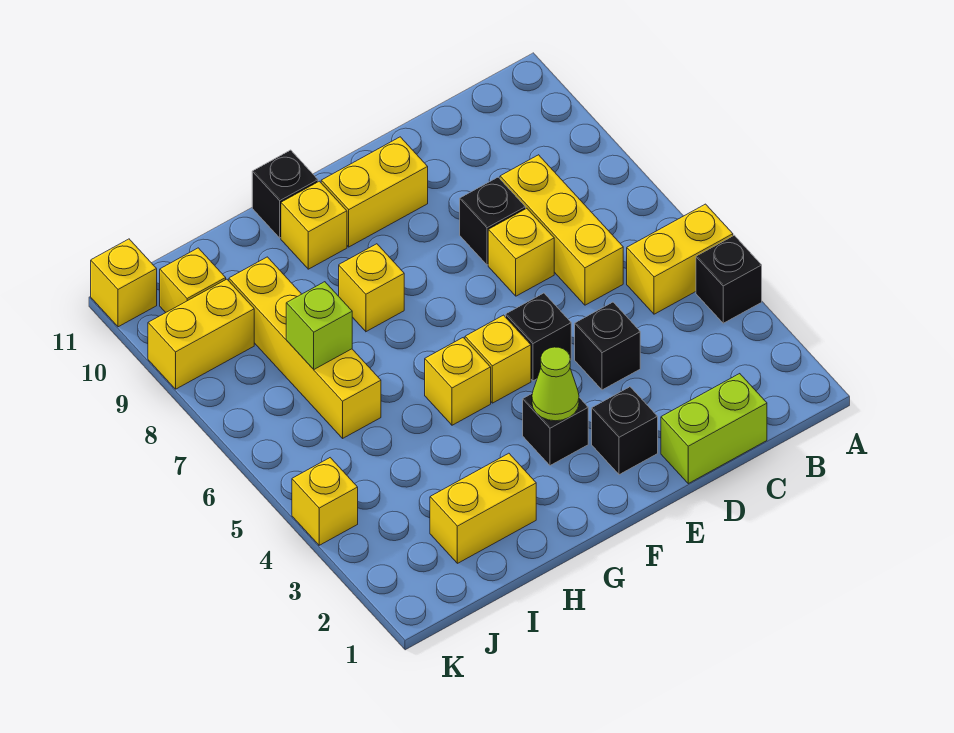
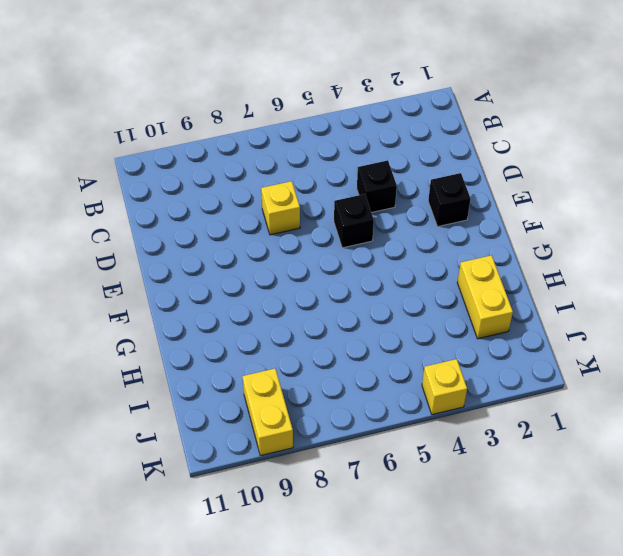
none -> black 1x1 brick [696,235,762,323]
none -> yellow 1x2 brick [627,204,733,314]
none -> lime 1x2 brick [661,374,767,484]

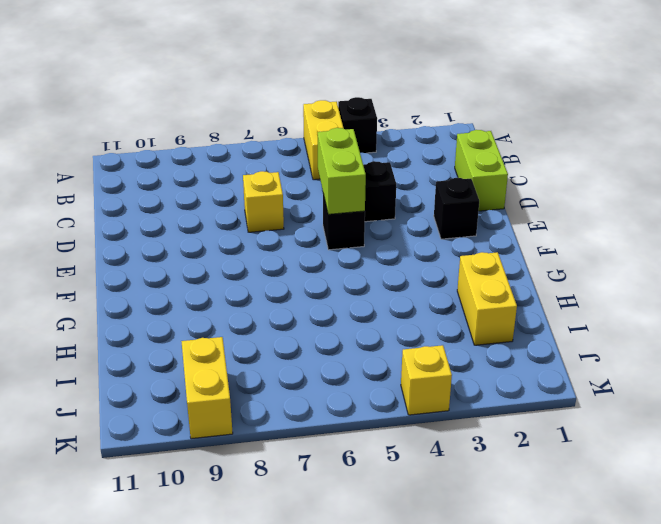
lime 1x2 brick [318,128,366,214] -> none
none -> yellow 1x3 brick [500,155,623,305]
none -> black 1x1 brick [460,177,526,265]
none -> yellow 1x2 brick [321,137,428,247]

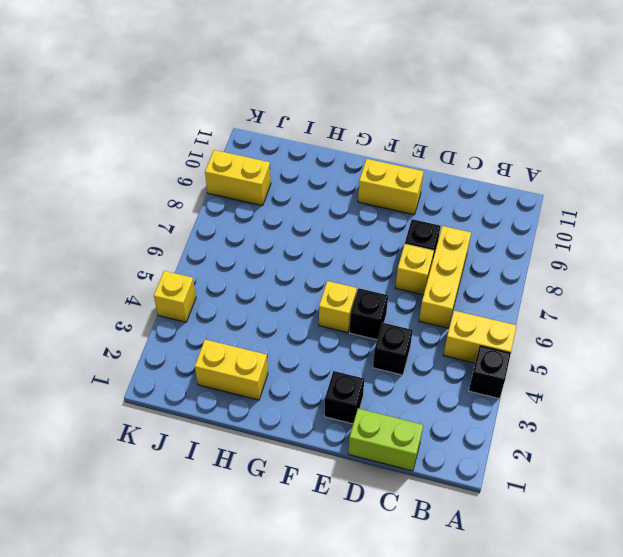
none -> black 1x1 brick [523,394,588,466]
none -> yellow 1x1 brick [425,338,491,425]
none -> yellow 1x1 brick [339,244,404,332]

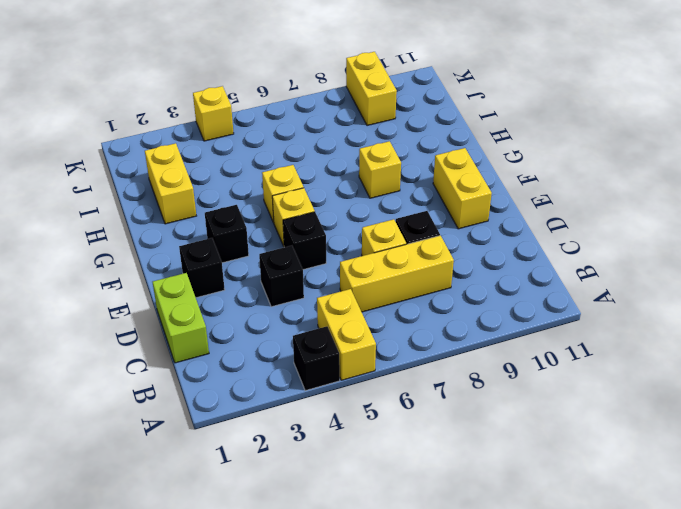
none -> yellow 1x1 brick [281,181,347,269]
none -> black 1x1 brick [252,150,318,238]
none -> yellow 1x4 brick [229,257,381,438]

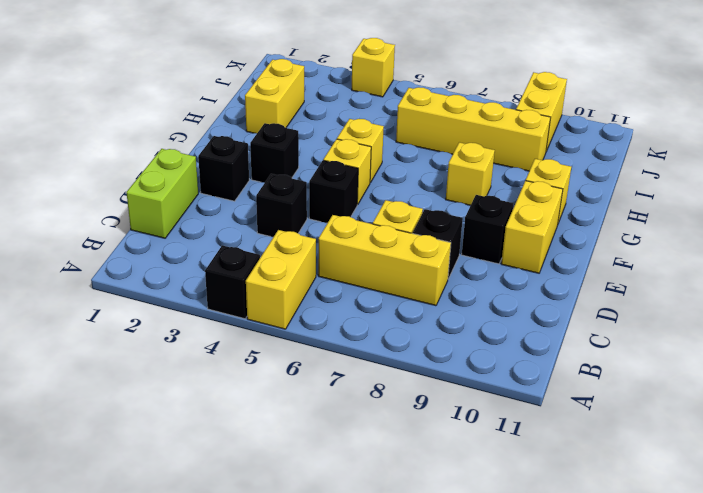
black 1x1 brick [462,195,513,264] -> black 1x1 brick moved to [252,150,318,238]
none -> yellow 1x1 brick [160,248,226,313]
none -> yellow 1x1 brick [91,239,157,327]
none -> lime 1x1 cone [532,347,579,421]

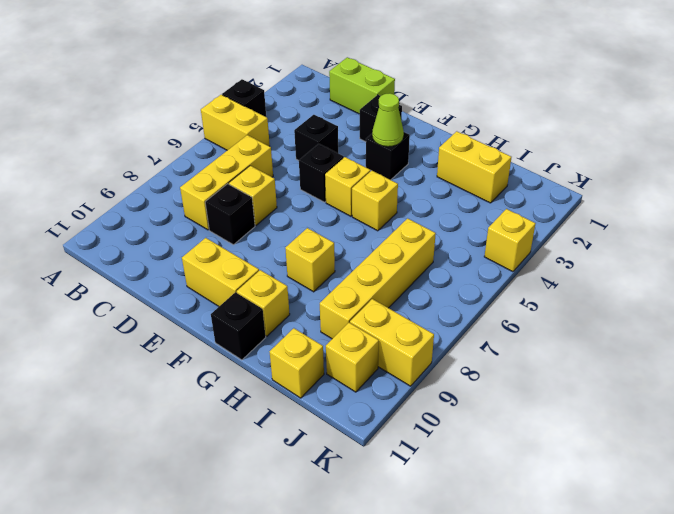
yellow 1x1 brick [270,328,324,398] -> yellow 1x1 brick moved to [91,239,157,327]
none -> lime 1x1 brick [286,282,352,369]

